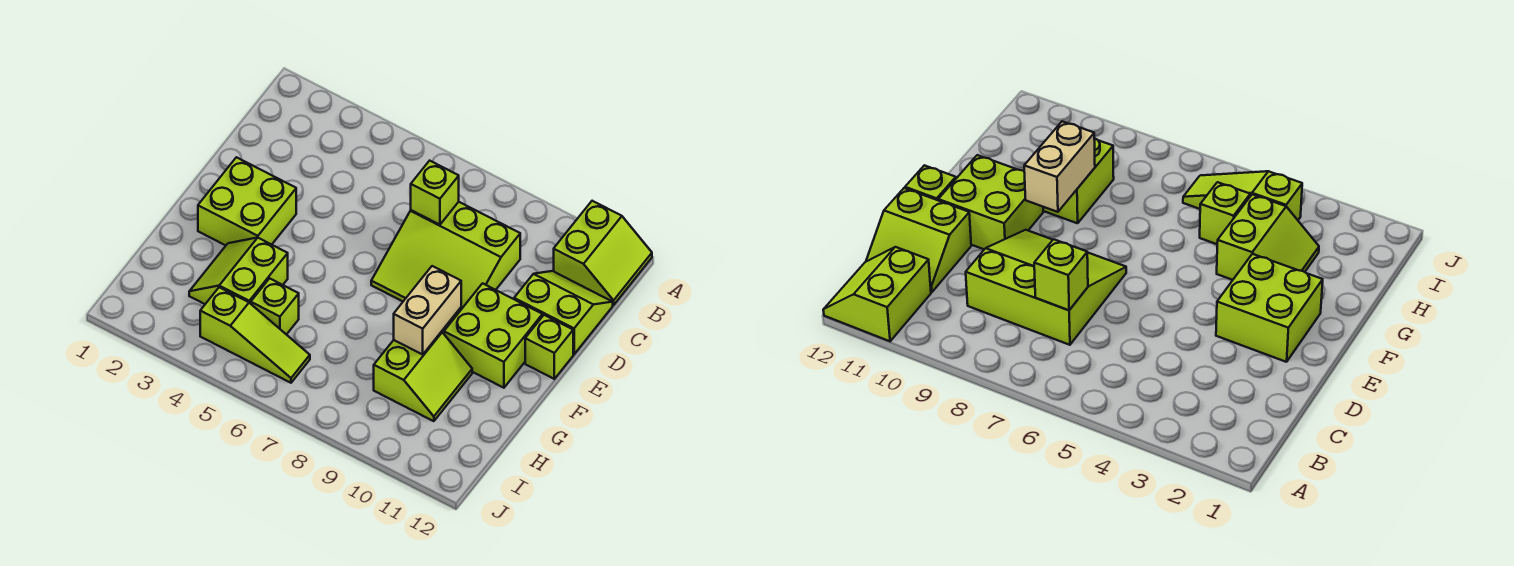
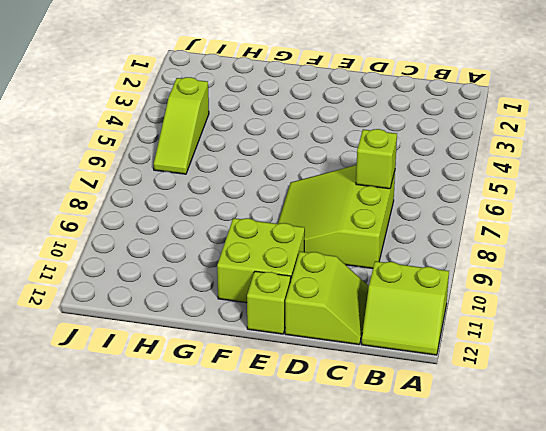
none -> lime 2x2 brick [198,157,296,245]
none -> lime 2x2 slope [189,238,288,304]
none -> lime 2x2 slope [374,332,472,421]

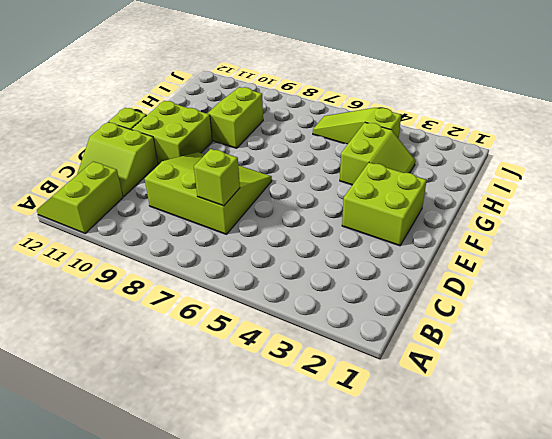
none -> lime 1x1 brick [251,278,299,335]
none -> tan 1x2 brick [394,266,461,354]

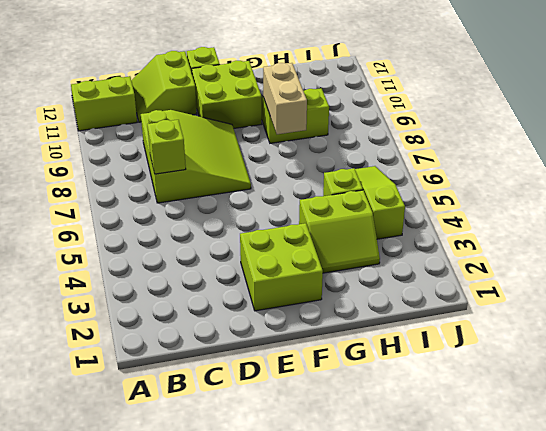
tan 1x2 brick [263,63,307,134] -> tan 1x2 brick turned to [394,266,461,354]

